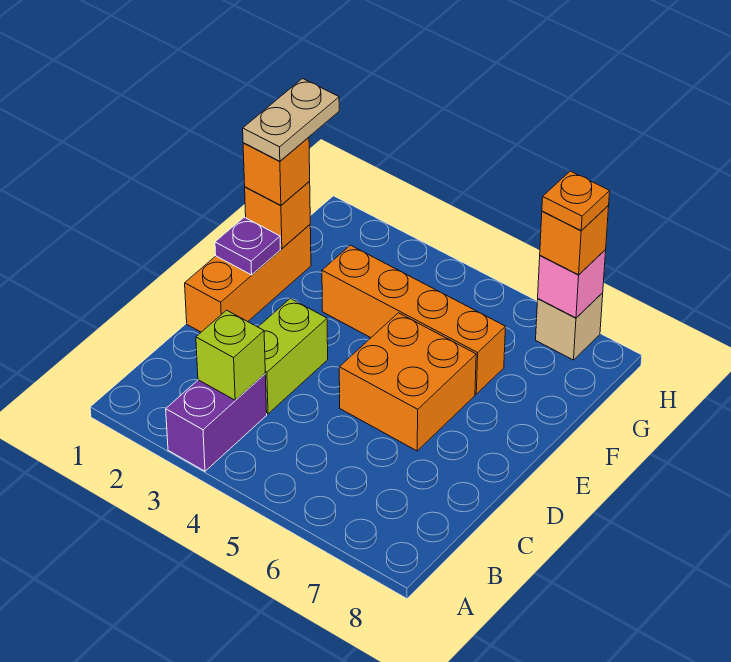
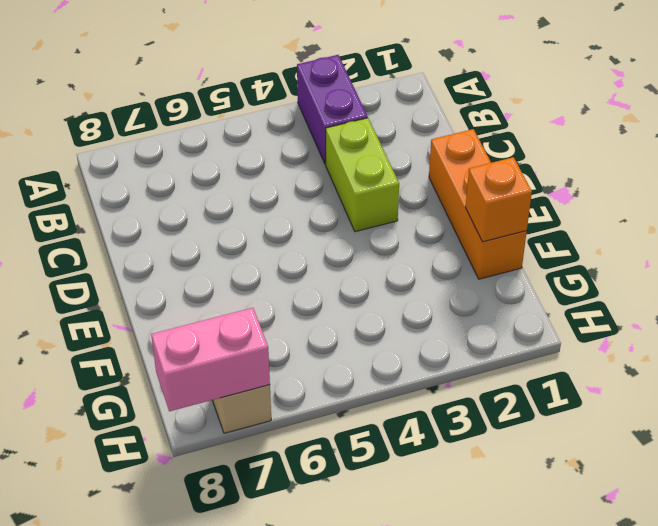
pink 1x2 brick [151,308,270,411] -> pink 1x1 brick [538,250,606,318]
none -> orange 2x2 brick [339,313,476,451]
none -> orange 1x4 brick [322,245,506,394]
none -> lime 1x1 brick [196,310,265,400]

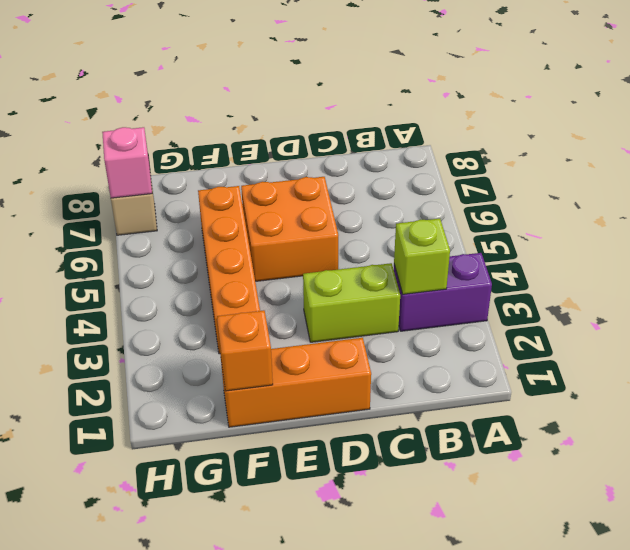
none -> purple 1x1 plate [215,217,281,275]
none -> orange 1x1 brick [243,137,310,206]
none -> orange 1x1 brick [540,205,609,275]

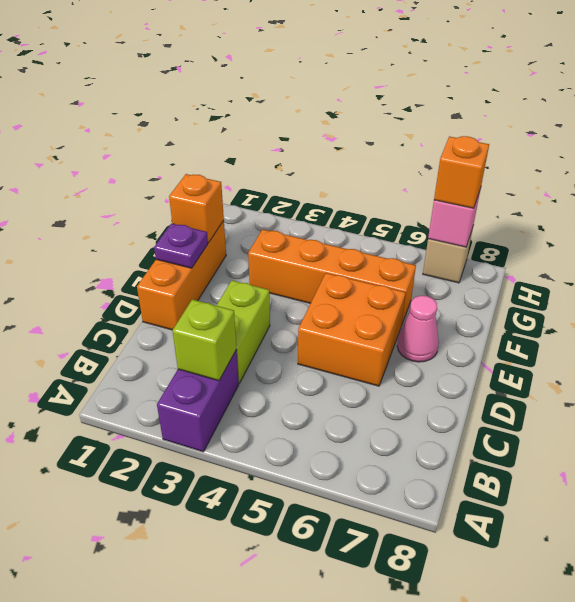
pink 1x1 cone [397,296,439,362] -> none
none -> orange 1x1 brick [243,137,310,206]
none -> tan 1x2 plate [243,79,339,161]
none -> orange 1x1 plate [542,171,610,231]

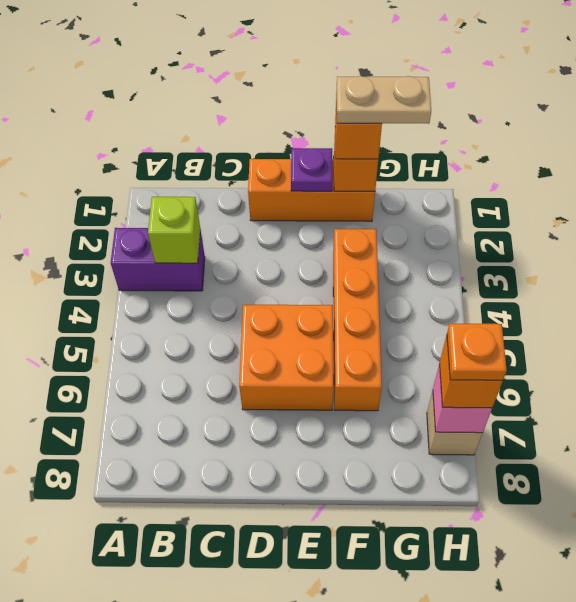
none -> lime 1x2 brick [258,298,328,414]

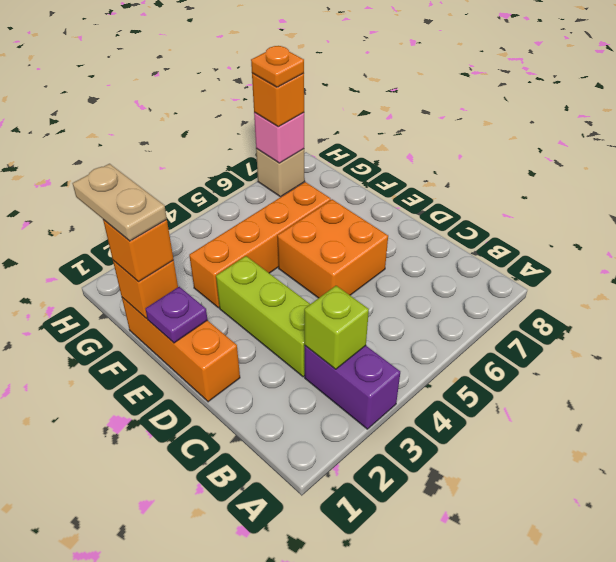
lime 1x3 brick [216,256,310,377] -> lime 1x2 brick [258,298,328,414]

